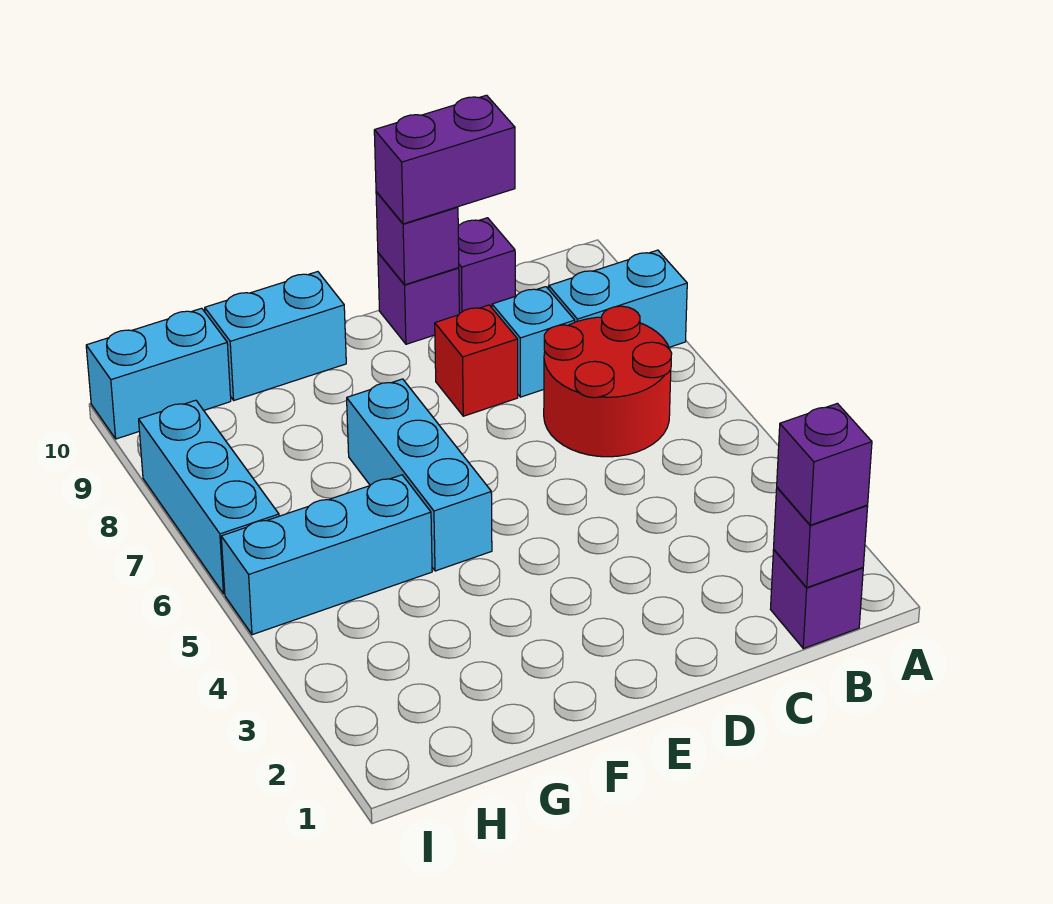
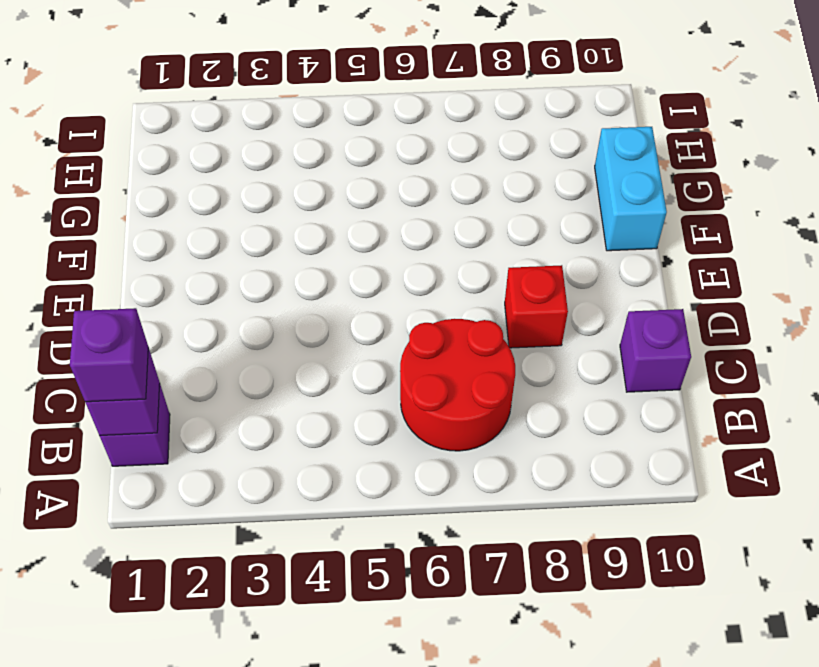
none -> cyan 1x2 brick [549,250,687,347]
none -> cyan 1x1 brick [492,287,575,397]
none -> purple 1x1 brick [378,253,459,344]

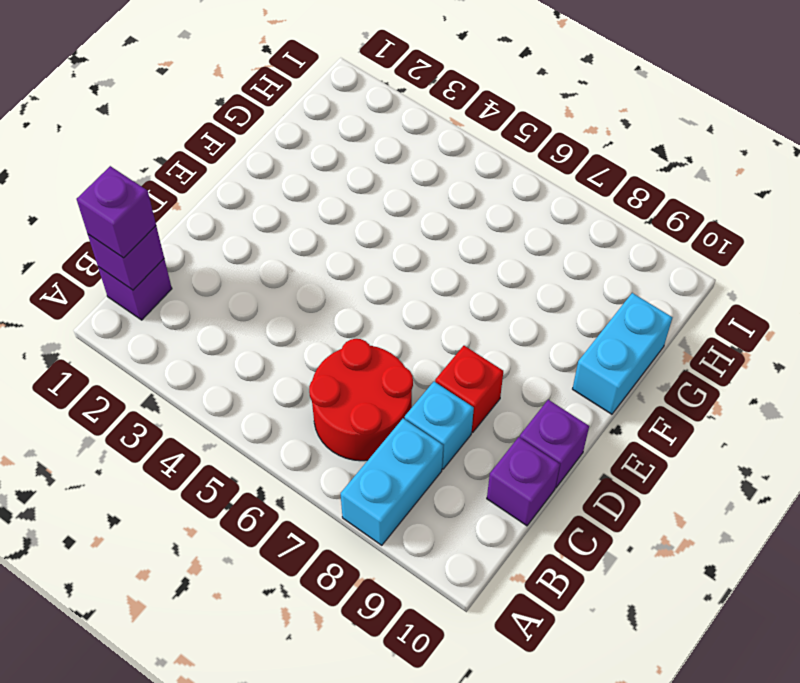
none -> cyan 1x3 brick [347,379,492,571]
none -> cyan 1x3 brick [221,475,432,635]
none -> cyan 1x2 brick [86,308,231,439]

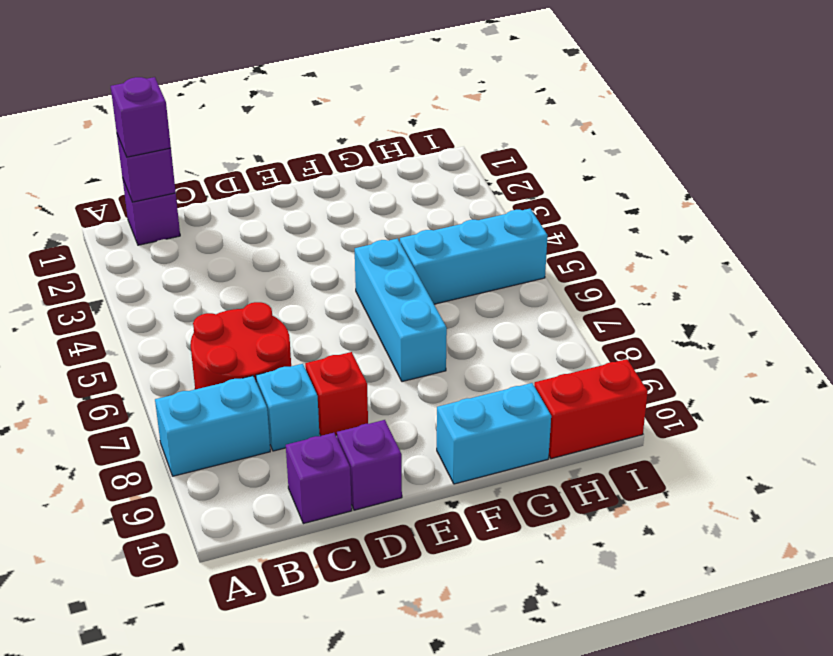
red 1x2 brick [534,359,648,459] -> cyan 1x2 brick [86,308,231,439]
none -> cyan 1x3 brick [139,400,279,594]
none -> purple 1x1 brick [376,192,459,285]
none -> purple 1x2 brick [374,95,515,224]

